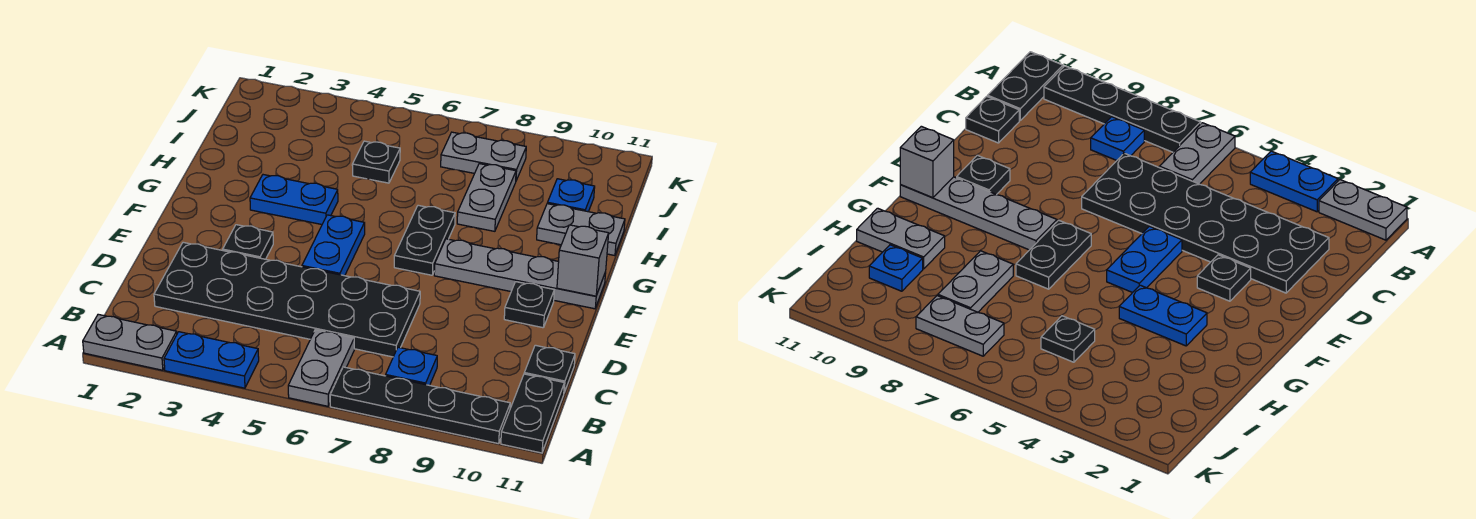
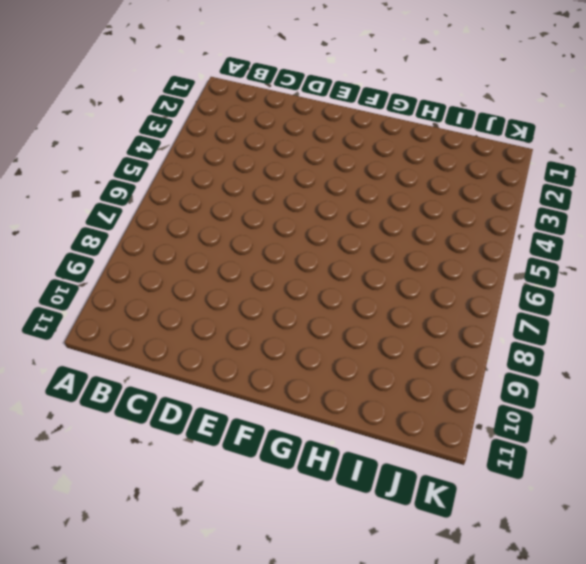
none -> grey 1x2 plate [83,314,177,370]
none -> blue 1x2 plate [164,332,259,388]
none -> grey 1x2 plate [288,330,354,406]

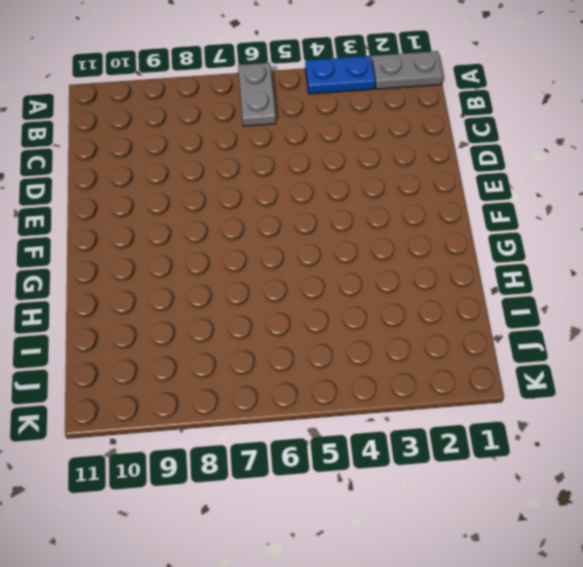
none -> black 1x4 plate [330,367,510,444]
none -> black 1x2 plate [501,374,564,453]
none -> blue 1x1 plate [386,347,437,385]

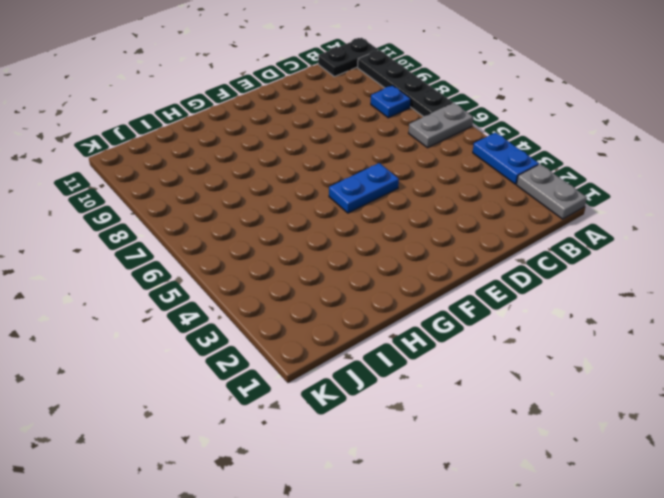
none -> black 2x6 plate [154,242,420,357]
none -> black 1x1 plate [524,345,575,392]
none -> black 1x1 plate [223,225,273,259]

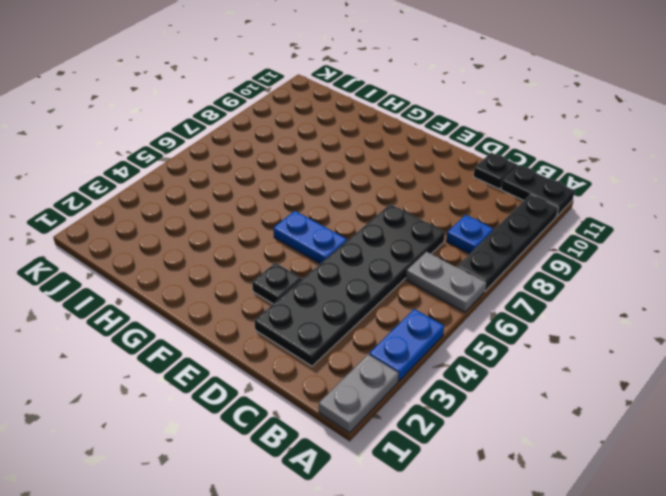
none -> black 1x1 plate [504,282,554,328]
none -> black 1x2 plate [394,205,455,275]
none -> grey 1x4 plate [434,239,606,309]

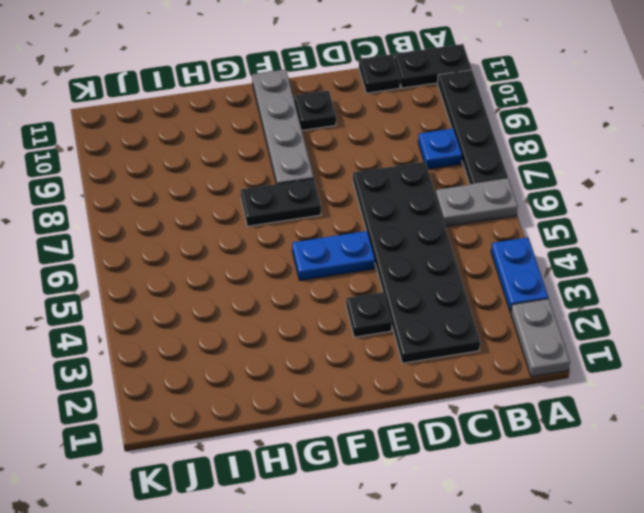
none -> blue 1x2 plate [250,175,338,224]
none -> grey 1x2 plate [457,164,516,231]
none -> grey 1x2 plate [537,204,625,256]

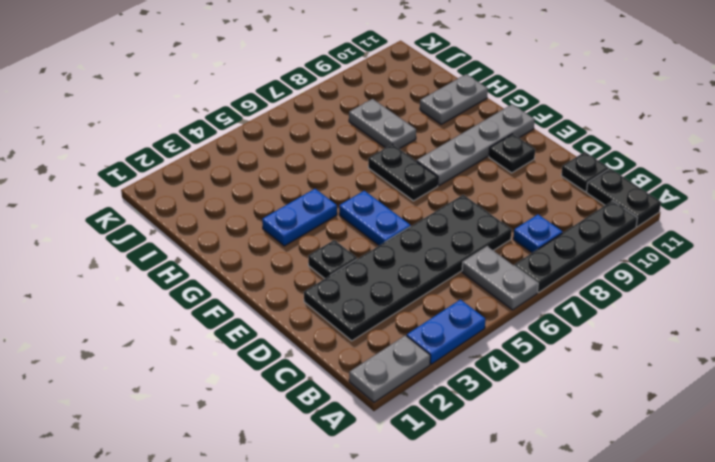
none -> black 1x1 plate [352,141,400,183]
none -> blue 1x1 plate [547,179,595,212]
none -> grey 1x2 plate [441,132,526,181]

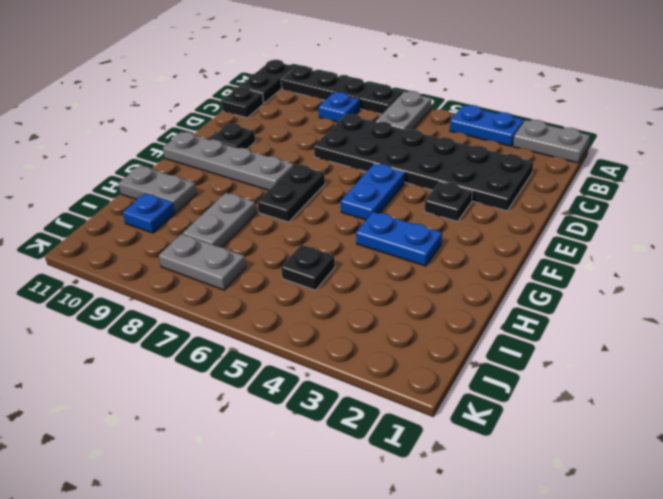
none -> grey 1x1 brick [557,225,609,296]

